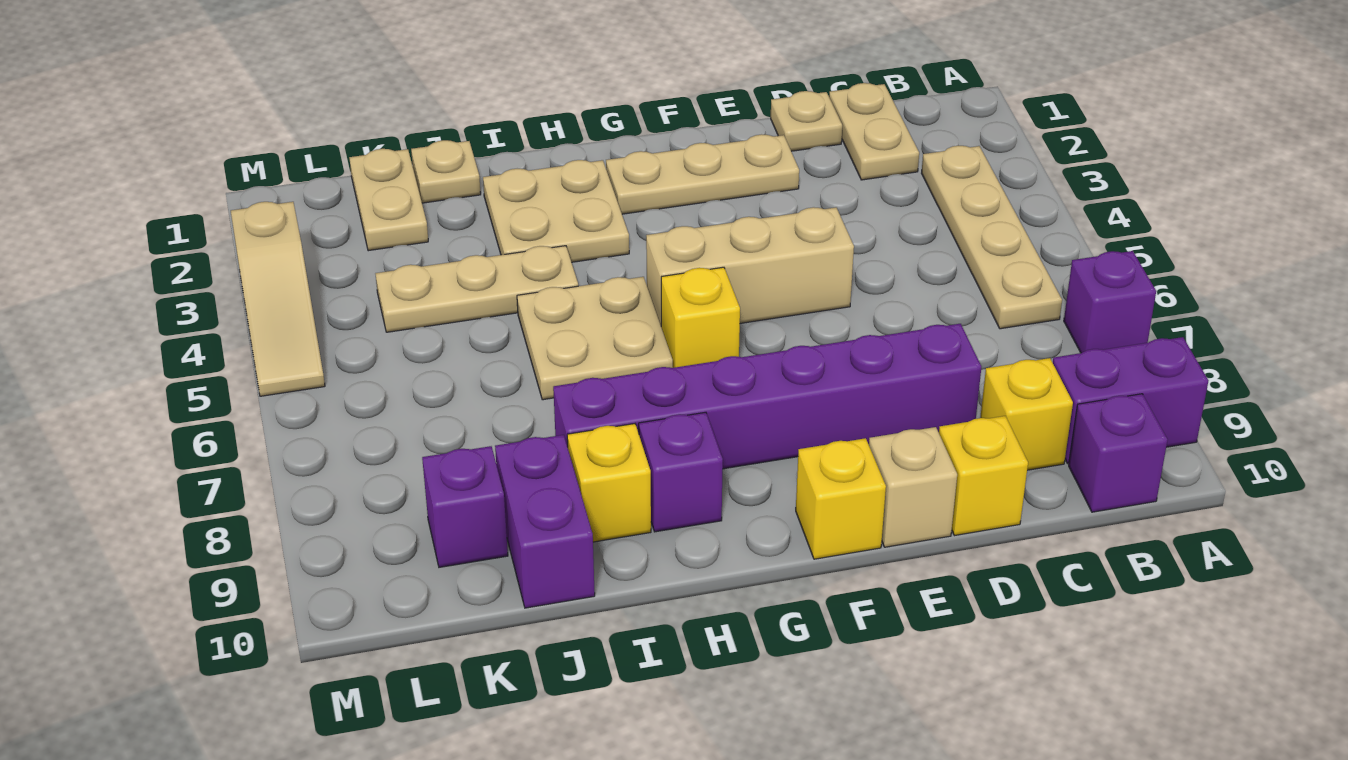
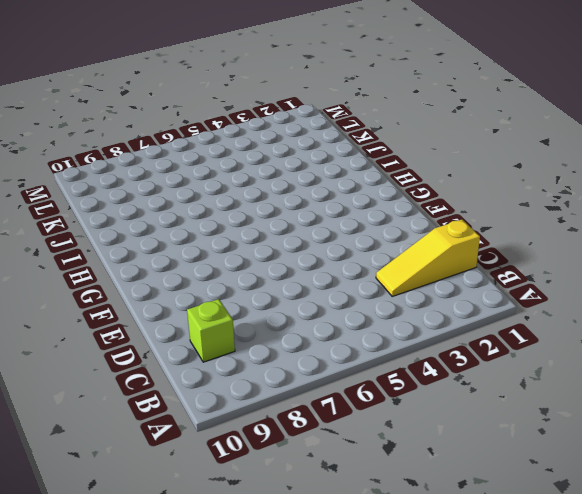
yellow 1x3 slope [376,220,480,296] -> tan 1x2 plate [829,83,919,180]
lime 1x1 brick [187,299,235,362] -> yellow 1x1 brick [980,358,1073,470]
none -> purple 1x1 brick [1064,251,1156,353]
none -> purple 1x2 brick [1053,337,1208,464]
none -> tan 1x4 plate [922,146,1062,329]

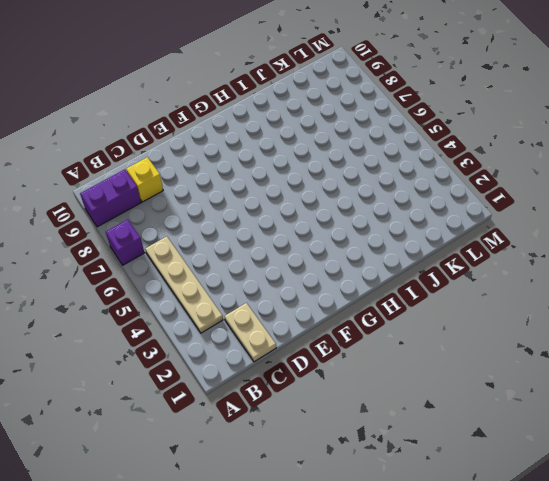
none -> purple 1x1 brick [1069,394,1167,512]
none -> tan 1x1 plate [771,91,842,151]
none -> purple 1x6 brick [553,324,981,469]

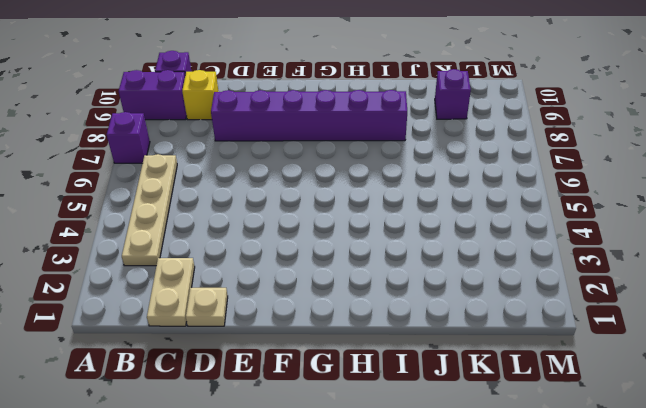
none -> yellow 1x1 brick [939,416,1028,536]
none -> tan 1x3 plate [606,134,799,214]
none -> tan 1x3 brick [646,207,854,325]

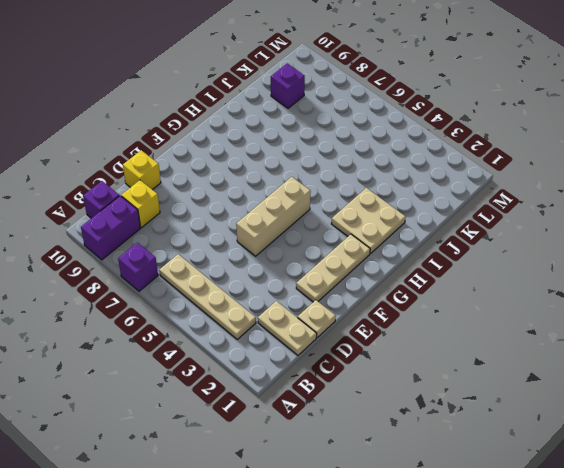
none -> purple 1x6 brick [553,324,981,469]
none -> tan 1x1 brick [869,427,957,547]
none -> yellow 1x1 brick [796,438,886,559]

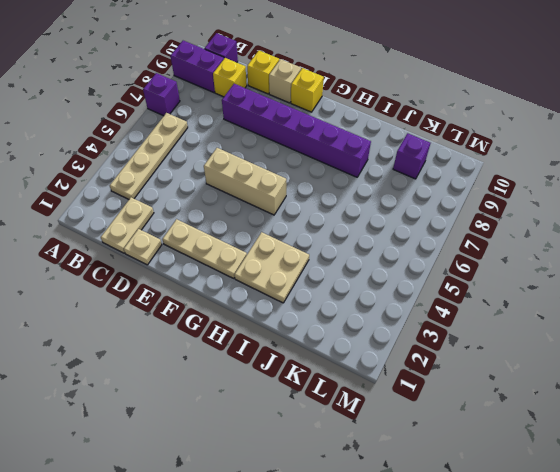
none -> yellow 1x1 brick [661,267,740,368]
none -> tan 2x2 plate [517,277,673,400]
none -> purple 1x1 brick [639,412,723,532]

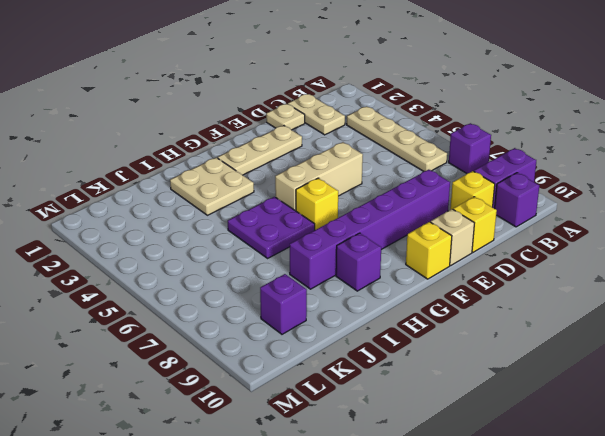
purple 2x2 plate [228,197,315,258] -> tan 2x2 plate [517,277,673,400]
none -> tan 1x3 plate [375,246,578,332]
none -> yellow 1x1 brick [567,424,651,542]
none -> tan 1x1 plate [411,140,481,203]

